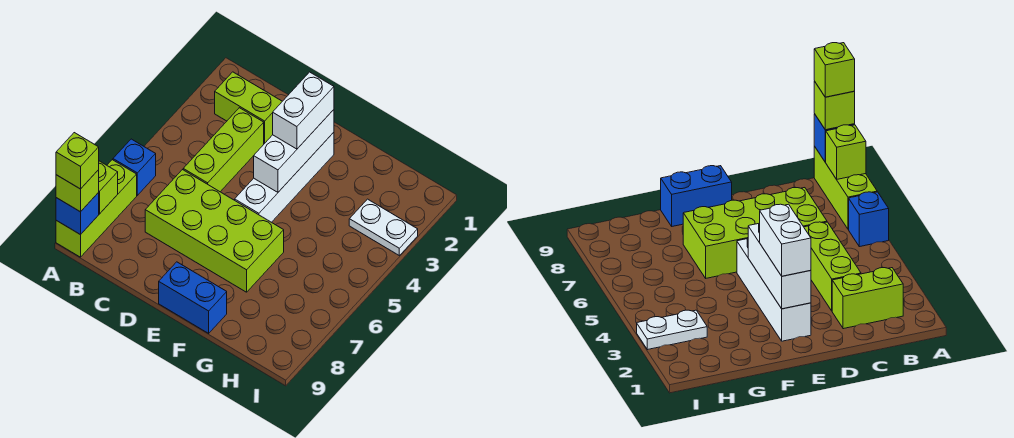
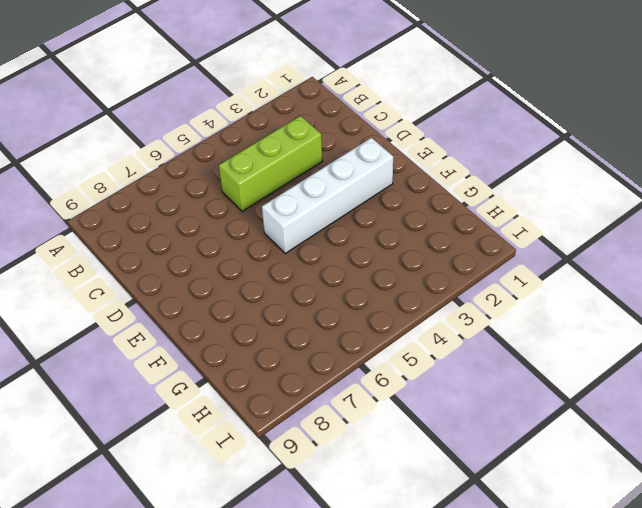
none -> blue 1x1 brick [113,139,156,195]
none -> lime 1x3 brick [56,160,137,257]
none -> lime 1x2 brick [215,72,282,144]

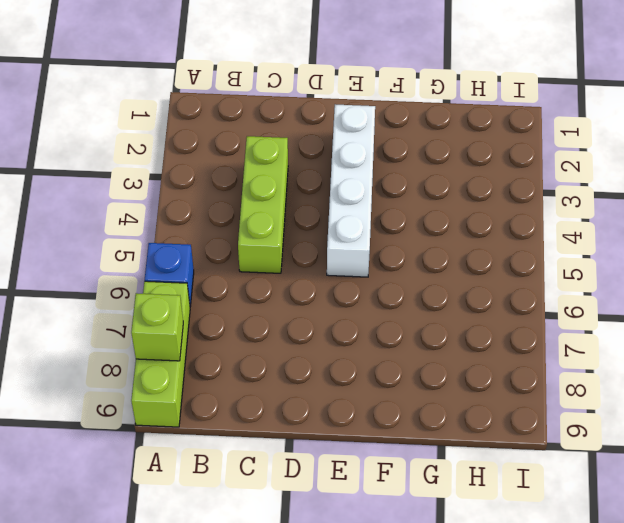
none -> lime 1x2 brick [215,72,282,144]
none -> lime 2x4 brick [145,170,284,292]
none -> blue 1x2 brick [159,262,227,333]

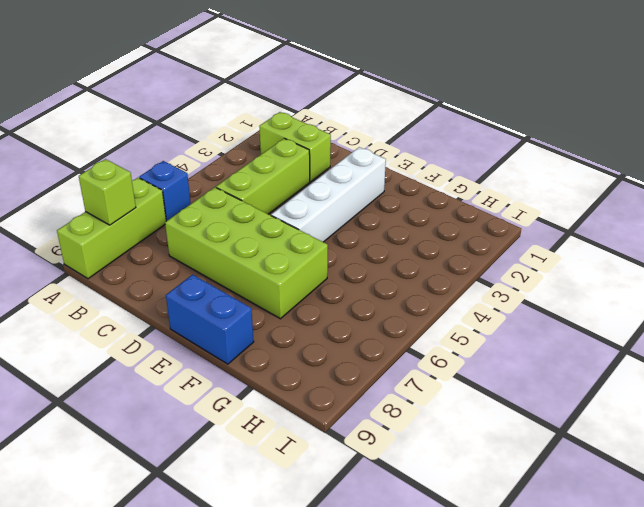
none -> white 1x2 plate [349,199,418,255]
none -> blue 1x1 brick [56,193,99,235]
none -> white 1x3 brick [254,110,334,192]

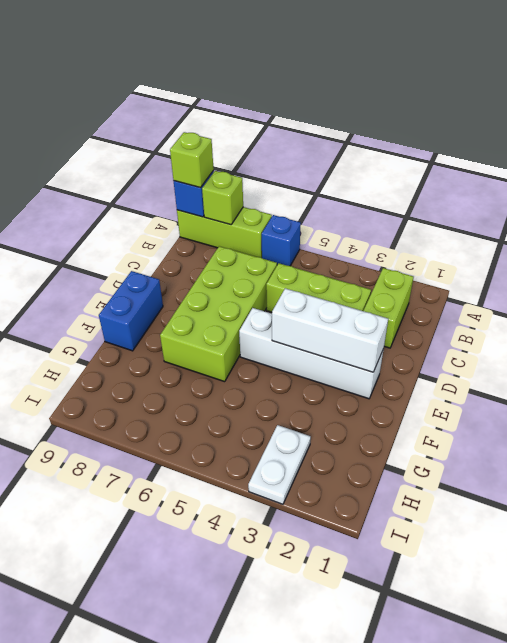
none -> white 1x2 brick [273,72,334,149]
none -> lime 1x1 brick [56,133,99,189]

